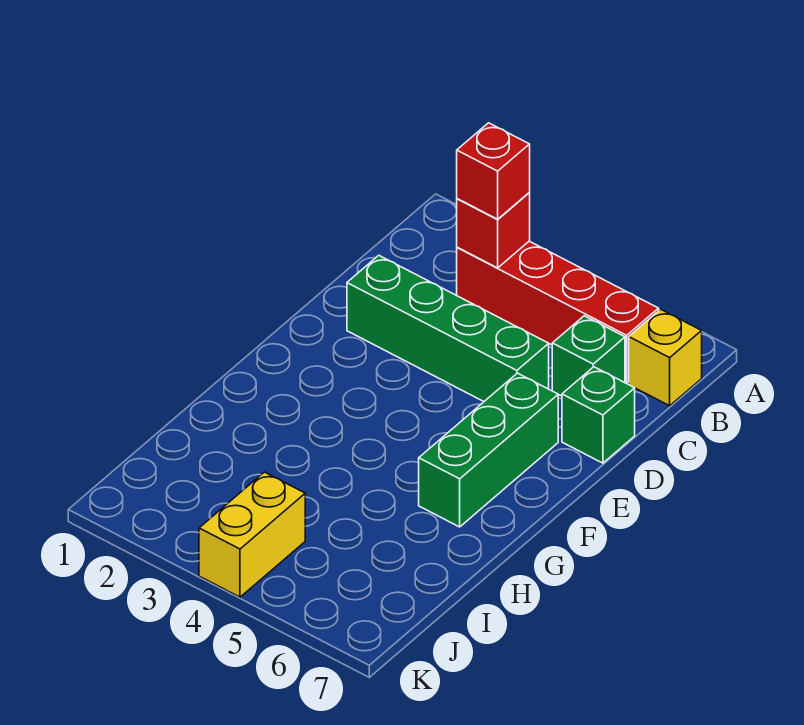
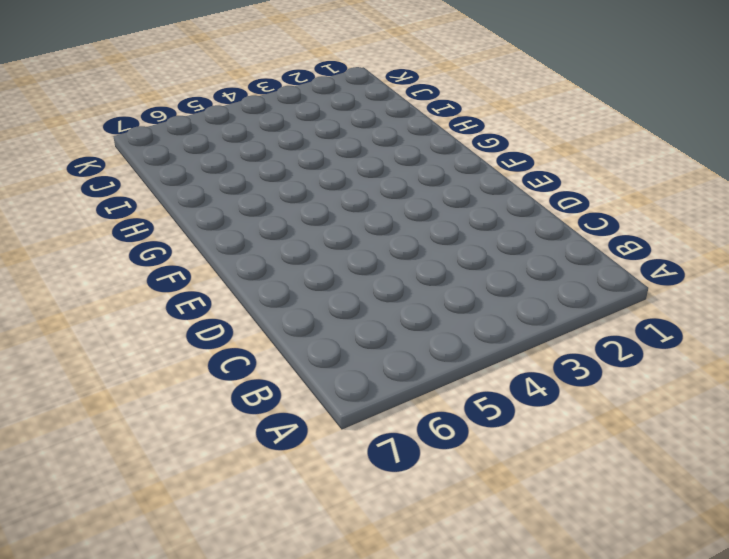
none -> red 1x4 brick [457,241,659,383]
none -> yellow 1x1 brick [629,309,702,406]

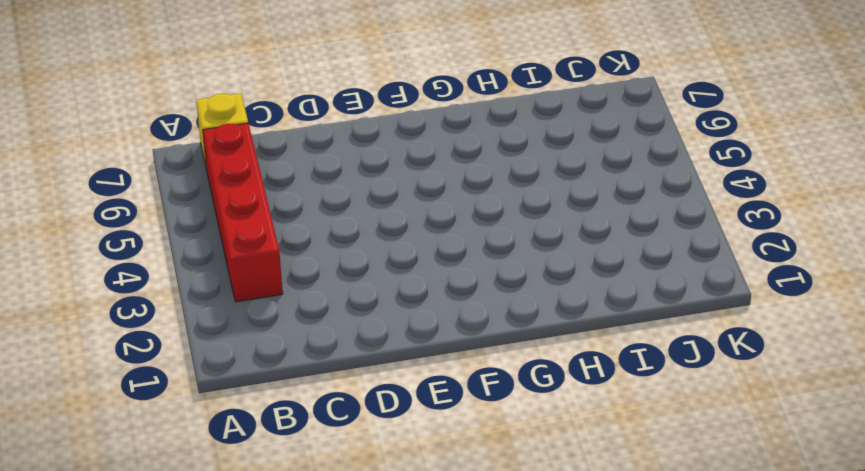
none -> green 1x1 brick [552,316,625,396]
none -> green 1x4 brick [347,255,549,401]

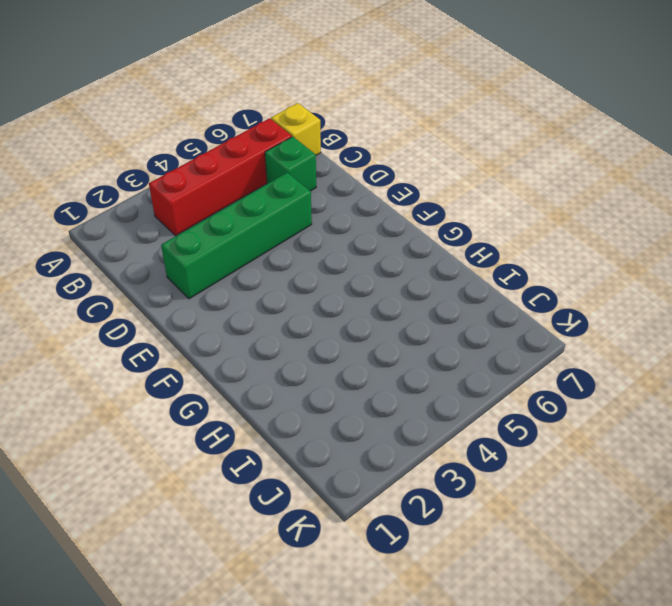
none -> green 1x1 brick [562,367,635,463]
none -> green 1x3 brick [419,373,558,527]

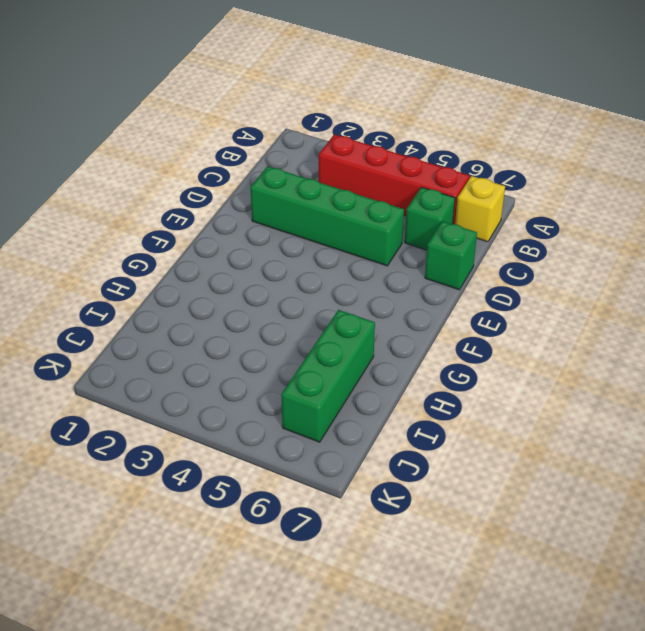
green 1x3 brick [281,310,375,442] -> green 1x3 brick moved to [419,373,558,527]
none -> yellow 1x2 brick [199,472,305,597]
none -> red 1x1 brick [457,193,530,268]

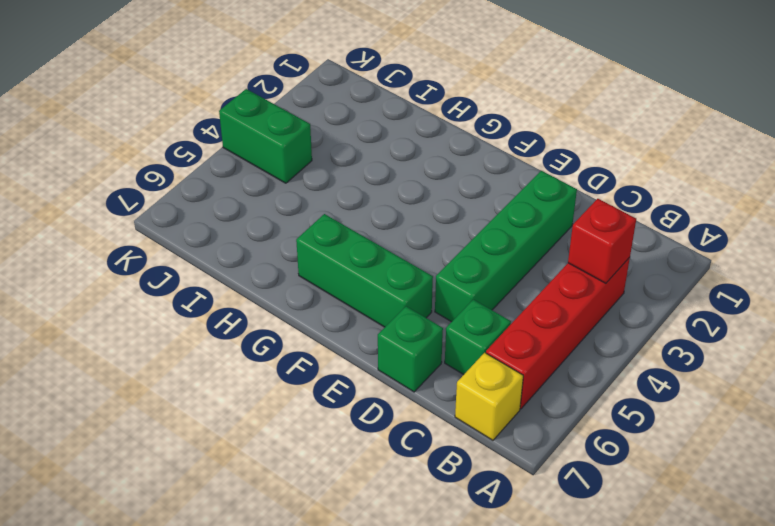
green 1x2 brick [219,89,312,183] -> yellow 1x2 brick [199,472,305,597]
none -> red 1x1 brick [457,123,530,219]

